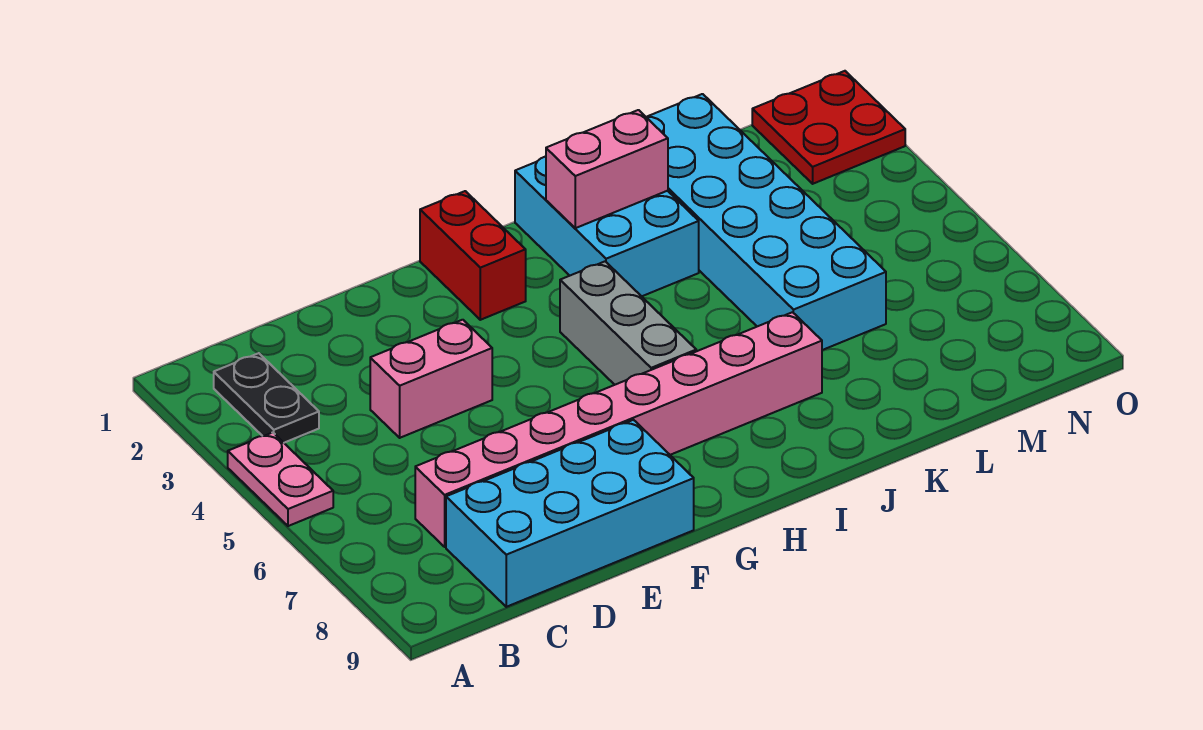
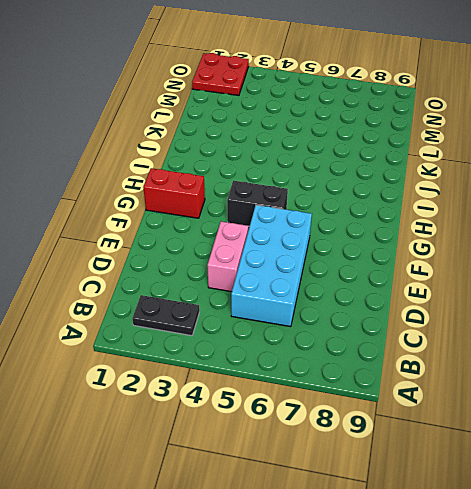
cyan 2x4 brick [231,205,312,327] -> cyan 2x4 brick moved to [446,420,694,607]
black 1x2 brick [227,181,288,226] -> none
none -> pink 1x2 plate [228,433,333,526]
none -> pink 1x8 brick [415,312,822,547]

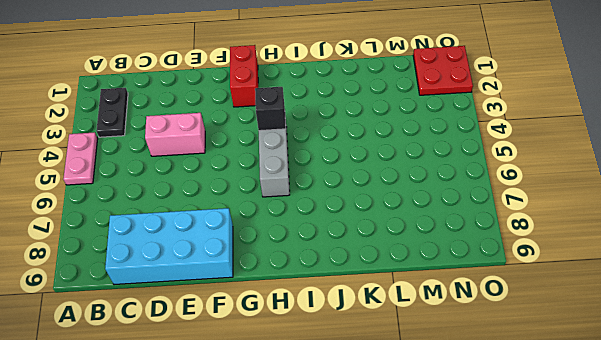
black 1x1 brick [255,87,286,131] -> none
none -> pink 1x8 brick [415,312,822,547]
none -> cyan 2x3 brick [515,156,699,296]

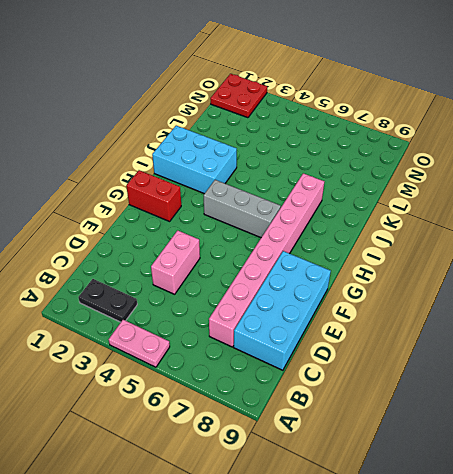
none -> cyan 2x6 brick [646,94,886,350]
none -> pink 1x2 brick [546,110,668,228]

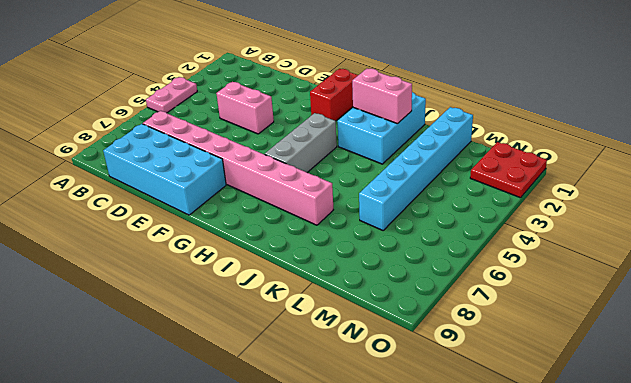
cyan 1x6 brick [359,107,473,230] -> cyan 2x6 brick [646,94,886,350]
none -> black 1x2 plate [214,353,319,443]

